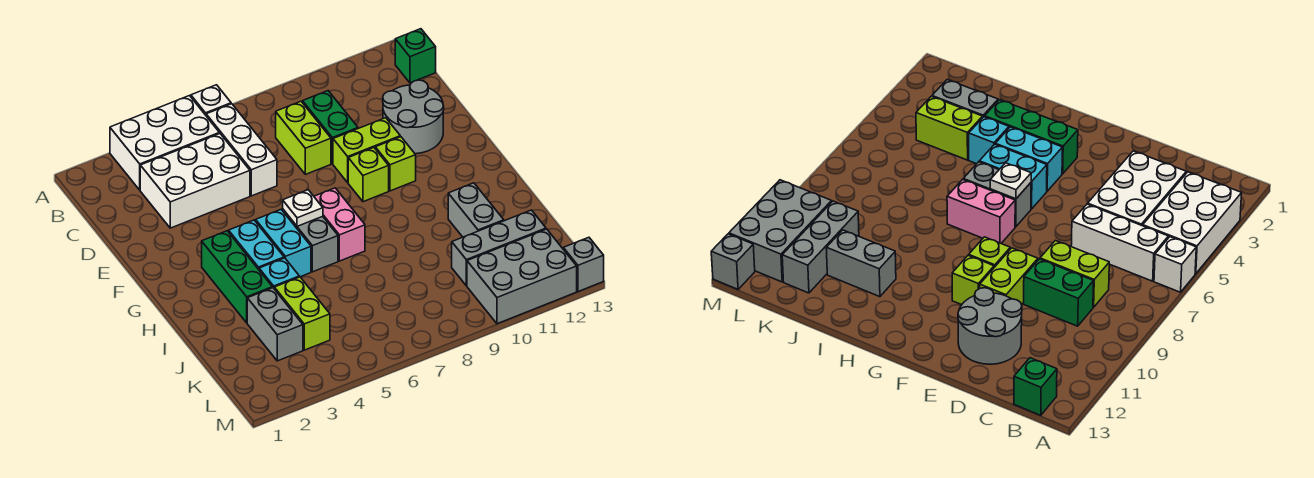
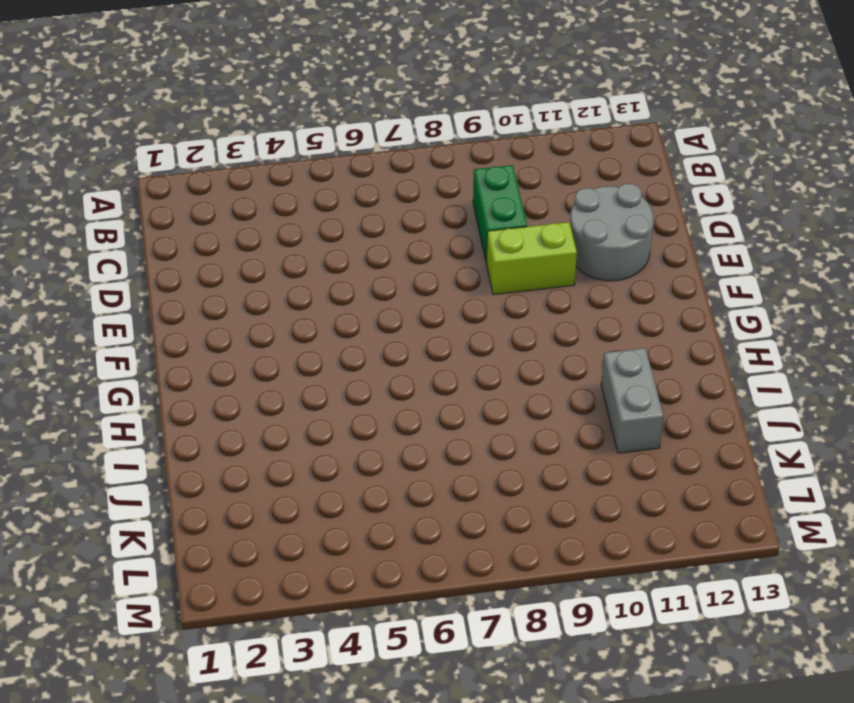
none -> white 2x3 brick [110,96,219,190]
none -> white 1x1 brick [191,85,231,115]
none -> white 1x3 brick [206,104,277,196]

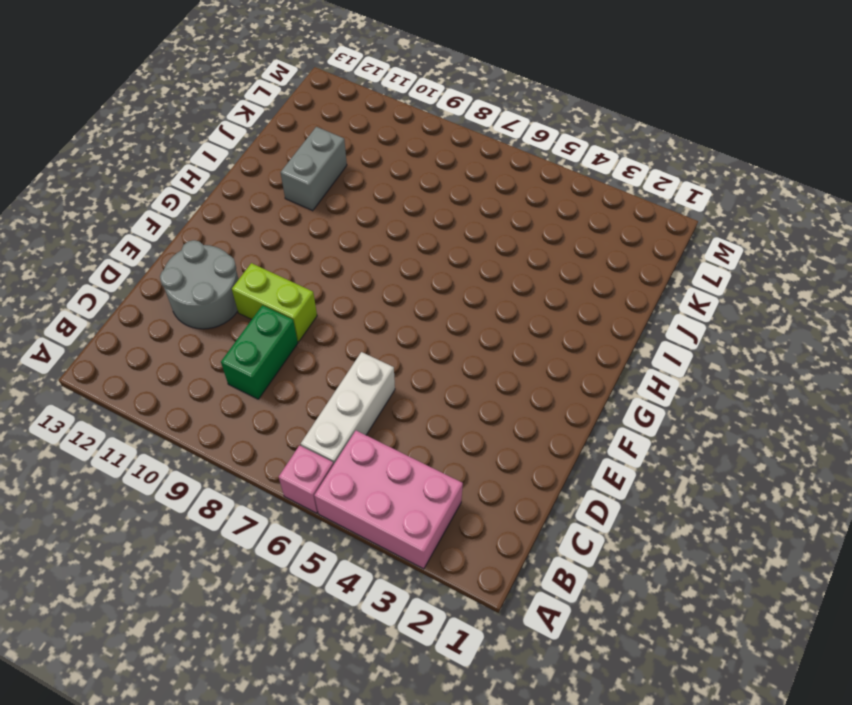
pink 2x3 brick [314,431,463,569] -> white 2x3 brick [110,96,219,190]
pink 1x1 brick [279,445,334,513] -> white 1x1 brick [191,85,231,115]
none -> green 1x1 brick [395,29,436,83]
none -> white 2x3 brick [140,133,250,228]
none -> lime 1x2 brick [276,101,331,174]

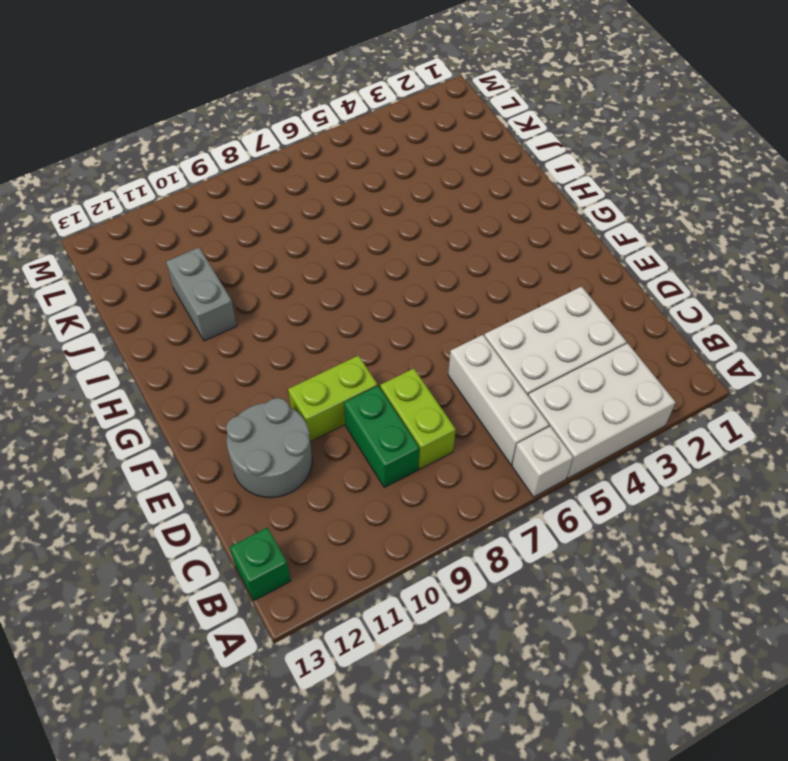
none -> lime 1x1 brick [348,148,389,202]
none -> lime 1x1 brick [375,137,416,191]
none -> green 1x3 brick [202,231,272,323]

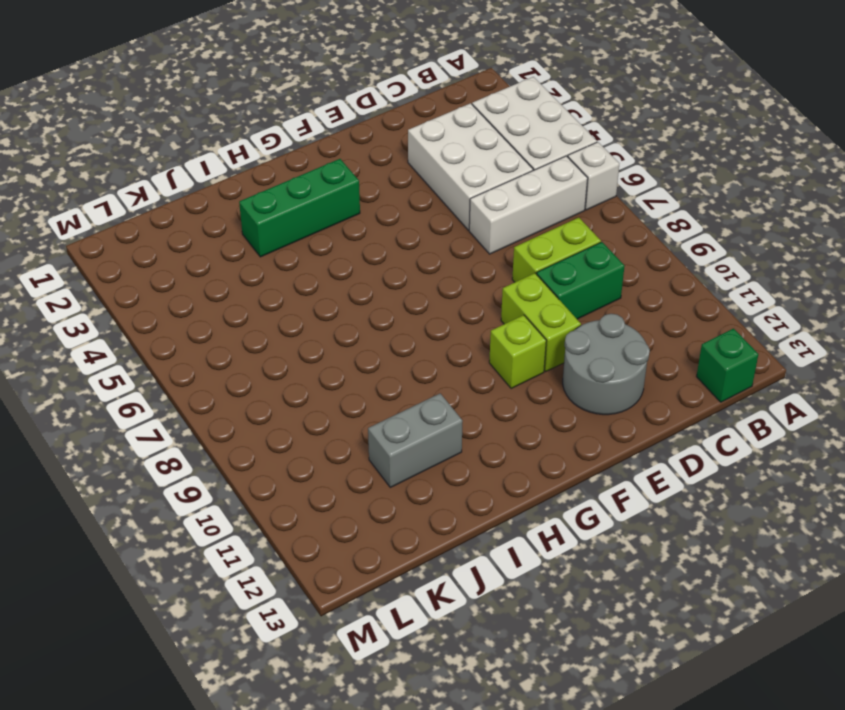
none -> lime 1x1 brick [348,148,389,202]
none -> cyan 1x2 brick [229,220,284,269]
none -> cyan 1x2 brick [256,210,311,277]

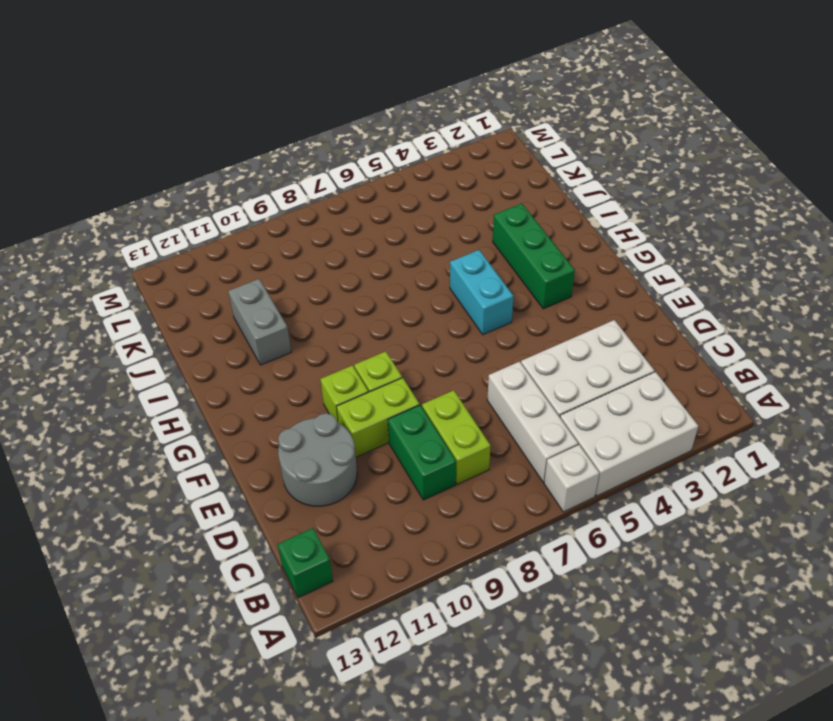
none -> cyan 1x2 brick [229,220,284,269]
none -> grey 1x2 brick [282,210,338,272]
none -> pink 1x2 brick [314,188,365,261]

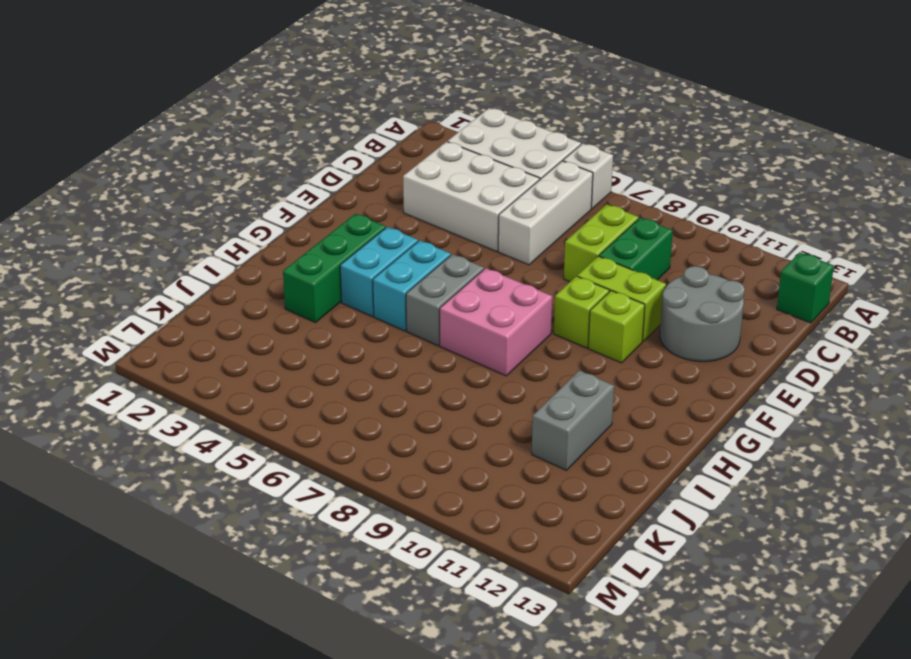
pink 2x2 brick [440,268,552,376] -> pink 1x2 brick [314,188,365,261]
none -> cyan 1x1 brick [259,258,299,288]
none -> grey 1x2 brick [247,288,303,361]
none -> lime 1x2 brick [274,277,330,350]

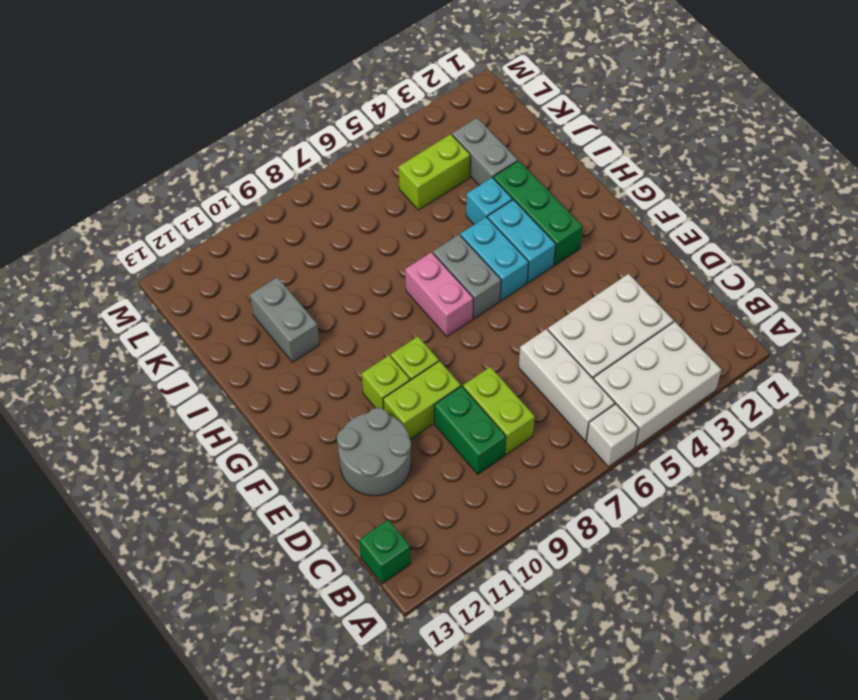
lime 1x2 brick [398,134,470,210] -> lime 1x2 brick turned to [274,277,330,350]
none -> grey 1x3 brick [452,210,546,286]
none -> grey 2x3 brick [467,229,577,324]
none -> grey 1x1 brick [563,237,604,292]

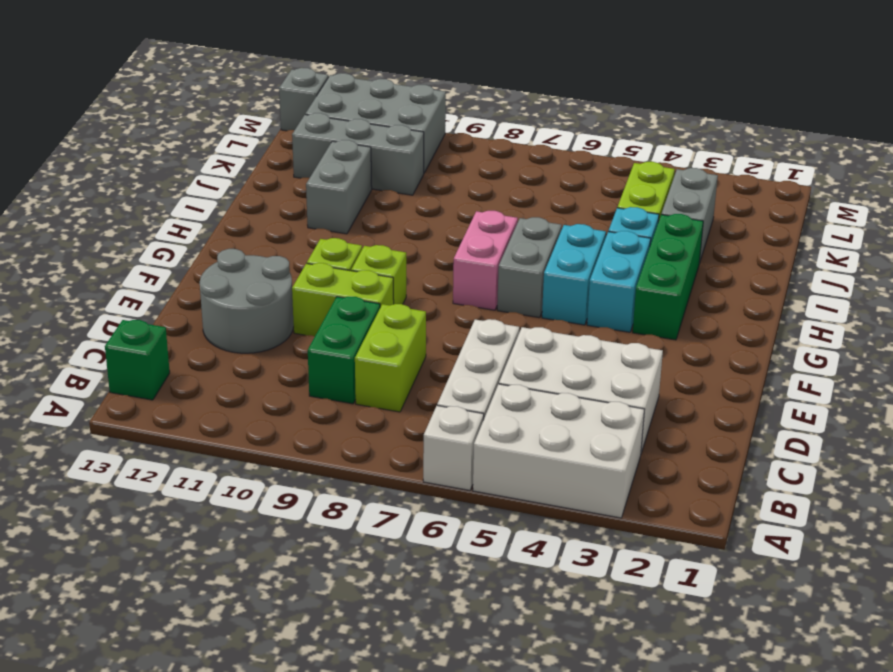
none -> white 1x1 plate [283,190,323,226]

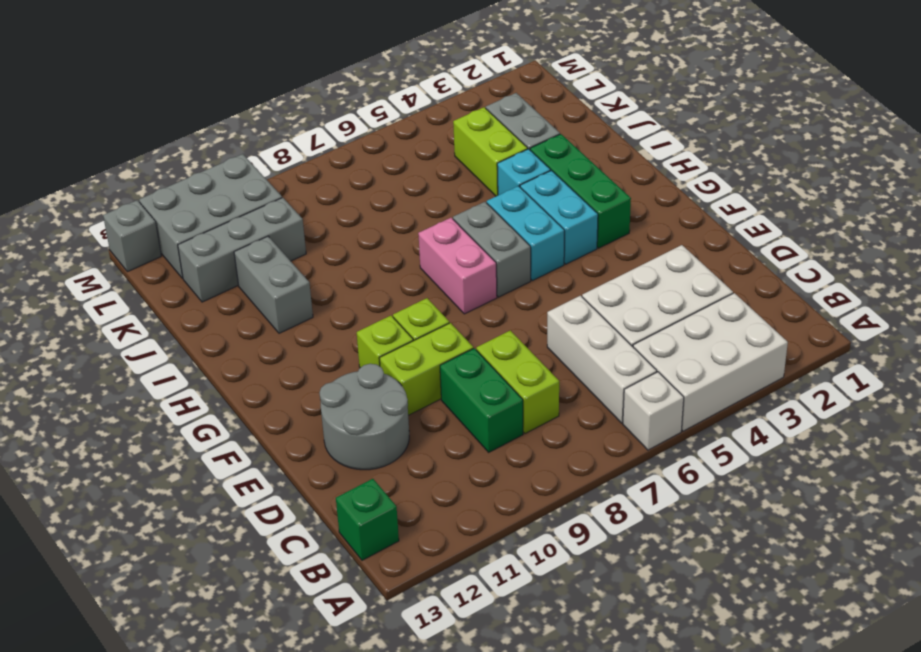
none -> white 1x1 plate [283,190,323,226]

